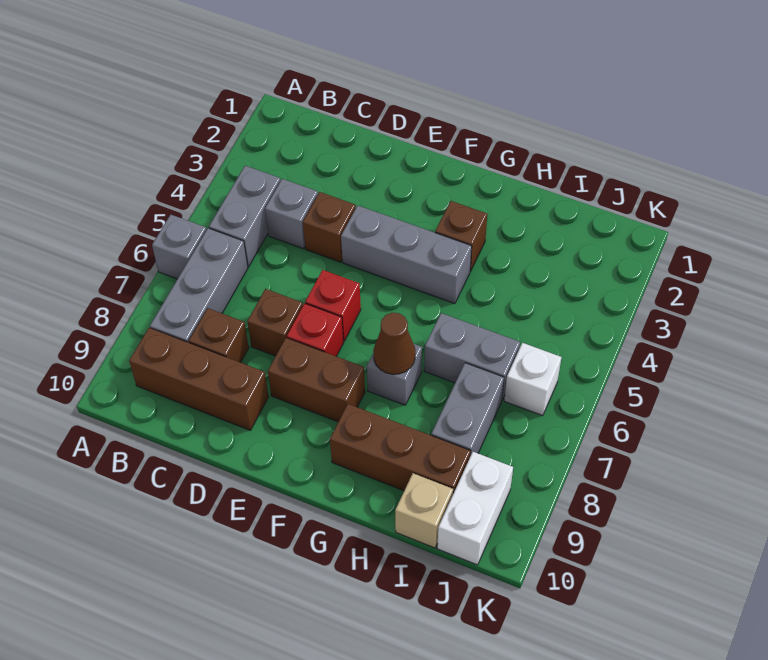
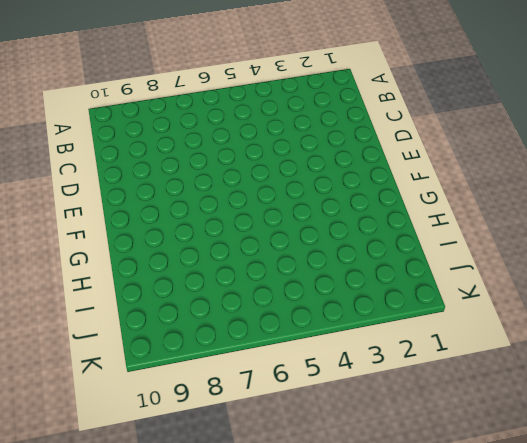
none -> grey 1x1 brick [152,215,206,279]
none -> grey 1x2 brick [209,166,280,267]
none -> grey 1x3 brick [150,228,248,343]

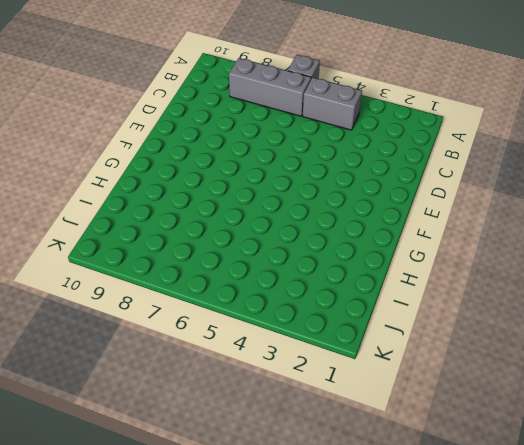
none -> brown 1x3 brick [129,328,269,430]
none -> grey 1x1 brick [265,179,318,248]
none -> brown 1x1 brick [189,308,249,363]

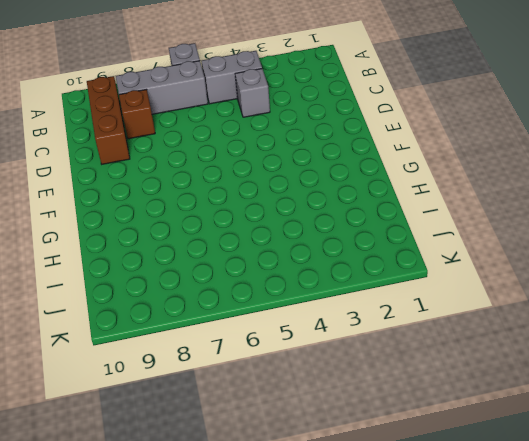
none -> brown 1x1 brick [303,192,356,262]
none -> brown 1x1 brick [247,289,303,356]
none -> grey 1x3 brick [341,205,472,304]

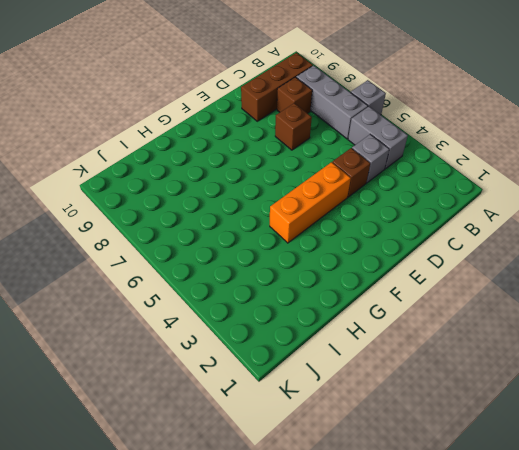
orange 1x3 brick [270,162,351,243] -> grey 1x3 brick [341,205,472,304]
none -> red 1x1 brick [305,270,361,341]
none -> red 1x1 brick [287,303,343,356]
none -> brown 1x2 brick [268,338,365,422]

